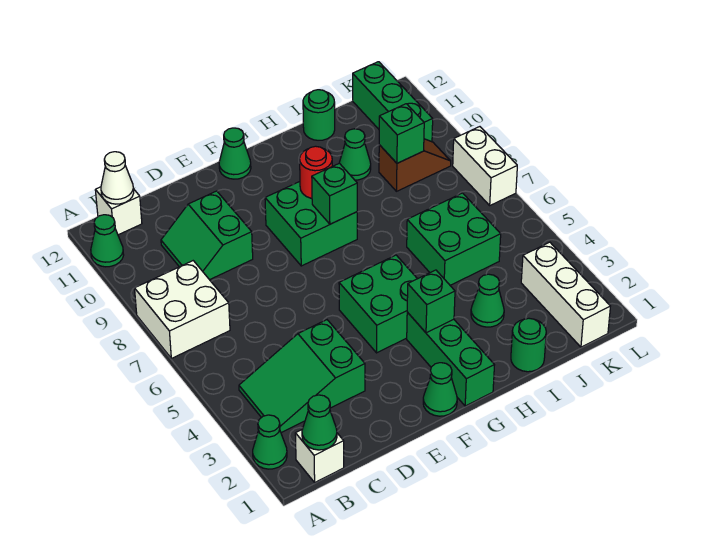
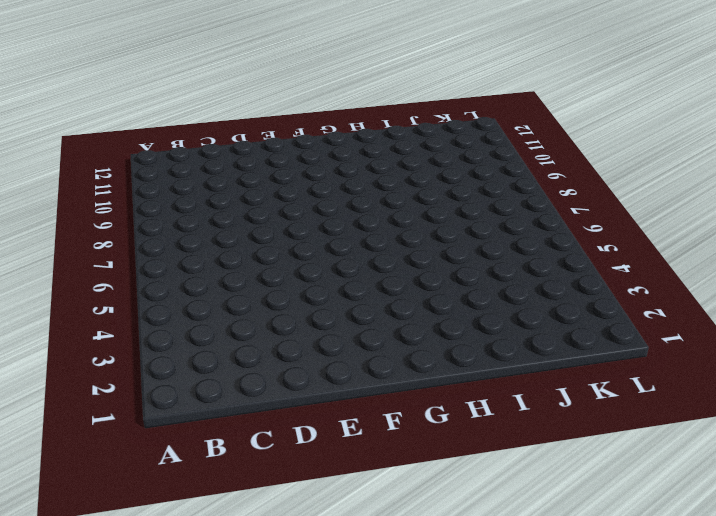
none -> green 1x1 cone [253,415,287,469]
none -> white 2x2 brick [135,261,230,358]
none -> green 1x1 cone [91,215,124,267]

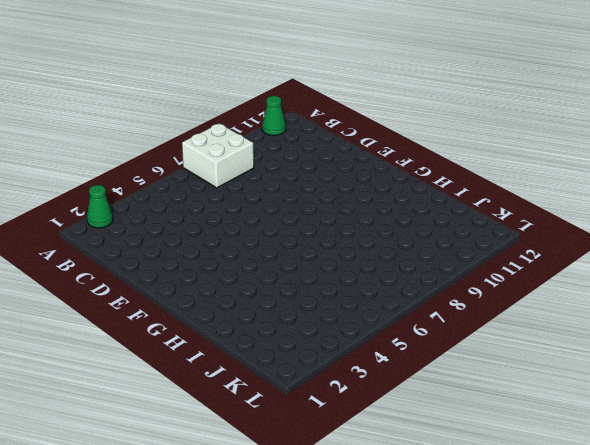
none -> white 1x1 brick [295,430,344,482]
none -> green 2x3 slope [239,320,365,433]
none -> white 1x1 brick [95,187,142,235]

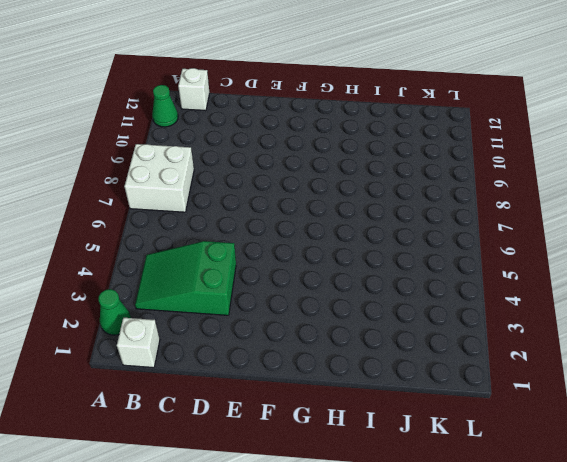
none -> green 2x2 slope [161,191,253,280]
none -> green 1x1 cone [423,363,457,416]
none -> green 2x2 brick [339,255,417,353]

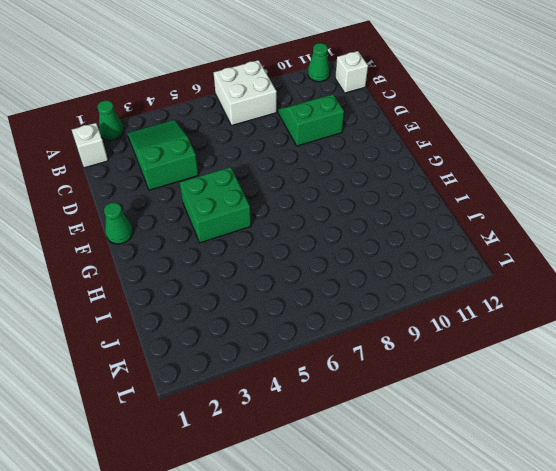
none -> green 2x2 brick [265,182,357,266]
none -> green 1x1 cone [219,128,251,179]
none -> green 1x3 brick [407,312,494,406]

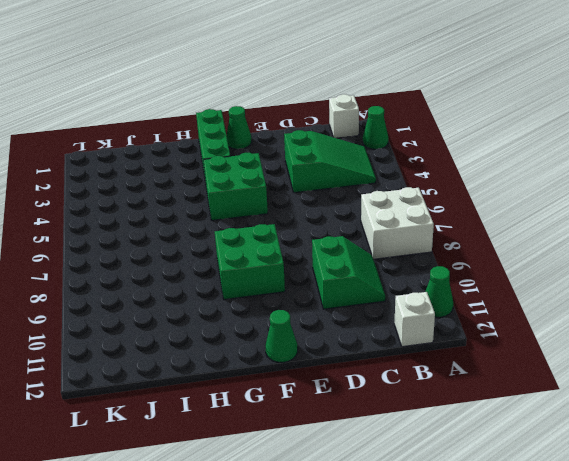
none -> green 1x1 round brick [511,318,546,372]
none -> green 1x1 cone [471,274,504,327]
none -> green 2x2 brick [407,193,501,285]

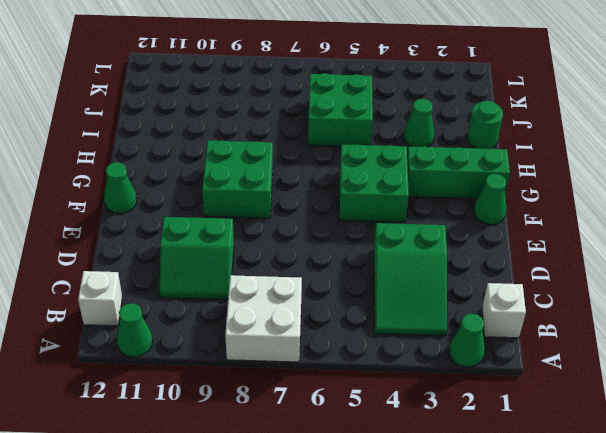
none -> green 1x1 cone [339,129,371,180]
none -> green 1x1 round brick [303,90,335,140]
none -> brown 1x2 slope [379,139,451,191]

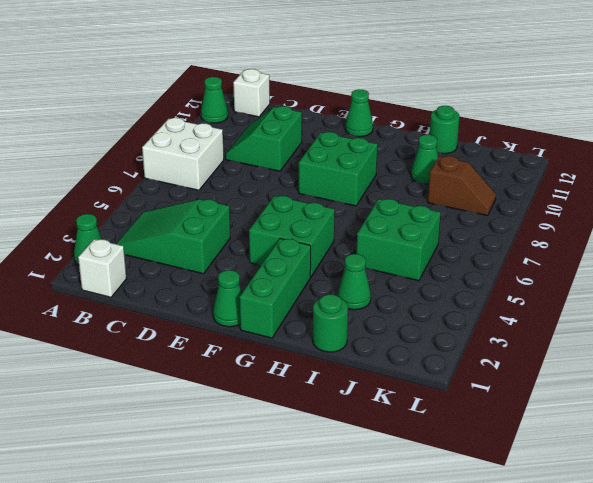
none -> white 1x3 brick [521,242,610,347]
none -> green 1x3 brick [353,62,433,142]
none -> white 1x2 brick [453,127,517,205]

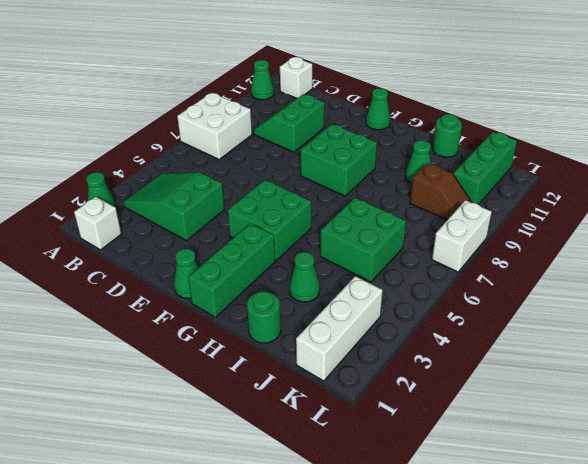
none -> green 1x1 cone [302,395,337,450]
none -> white 1x1 cone [101,152,134,204]
none -> green 1x1 brick [407,270,455,333]

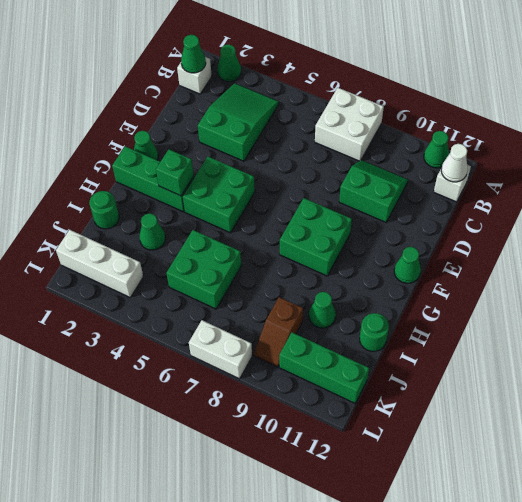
none -> green 1x1 brick [312,163,357,224]
none -> red 1x1 round brick [300,146,332,198]
none -> green 1x1 brick [379,104,424,163]

